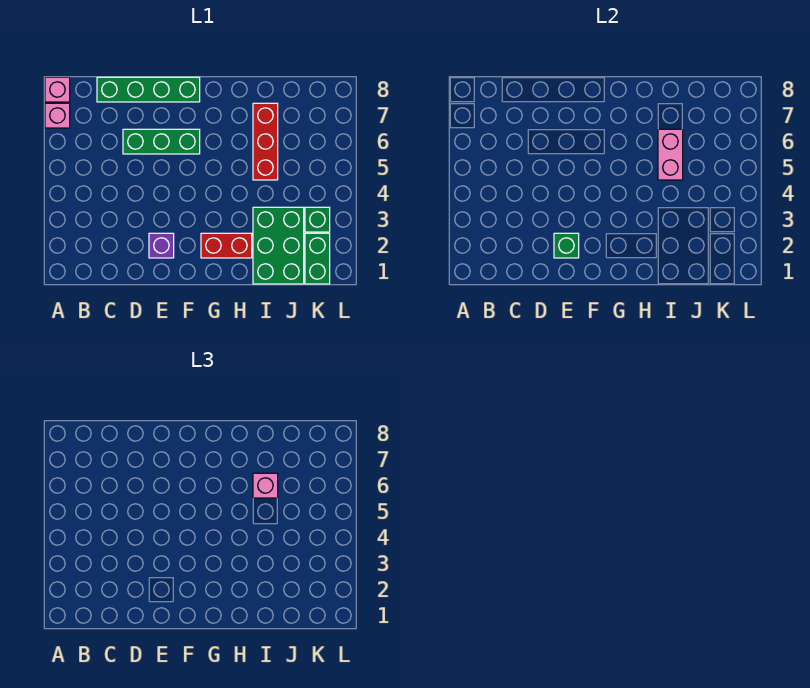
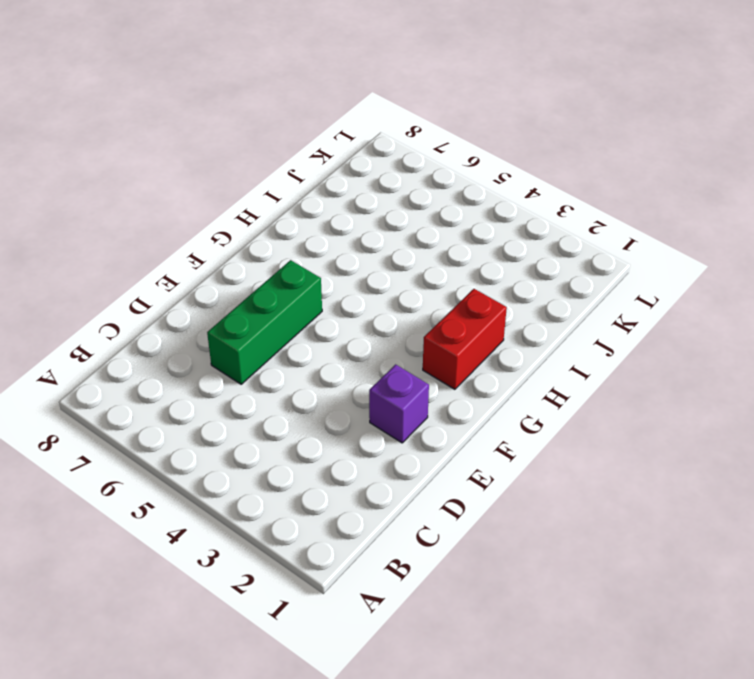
none -> pink 1x1 brick [45,103,70,128]
none -> pink 1x1 brick [45,77,70,102]
none -> green 1x4 brick [97,77,200,102]

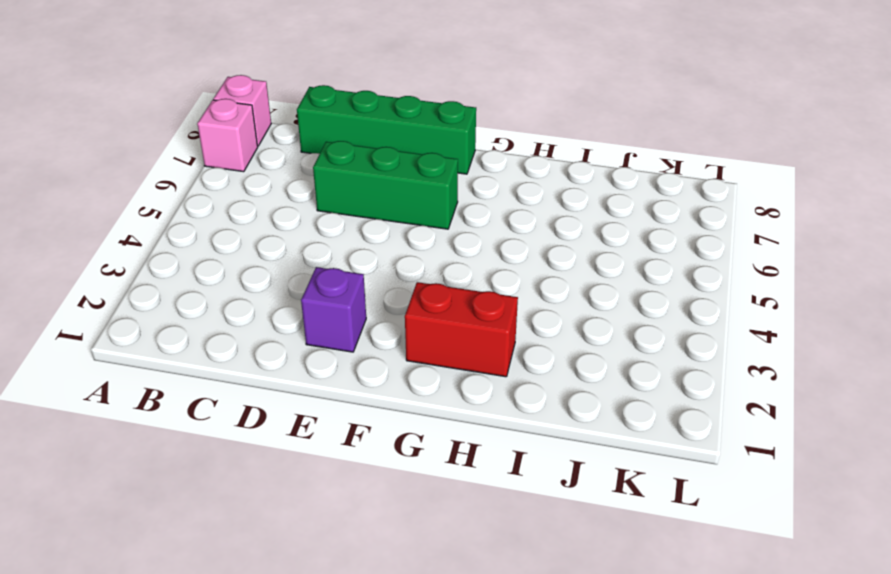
none -> green 2x3 brick [253,207,304,284]
none -> red 1x3 brick [253,103,278,180]
none -> green 1x2 brick [305,233,330,284]

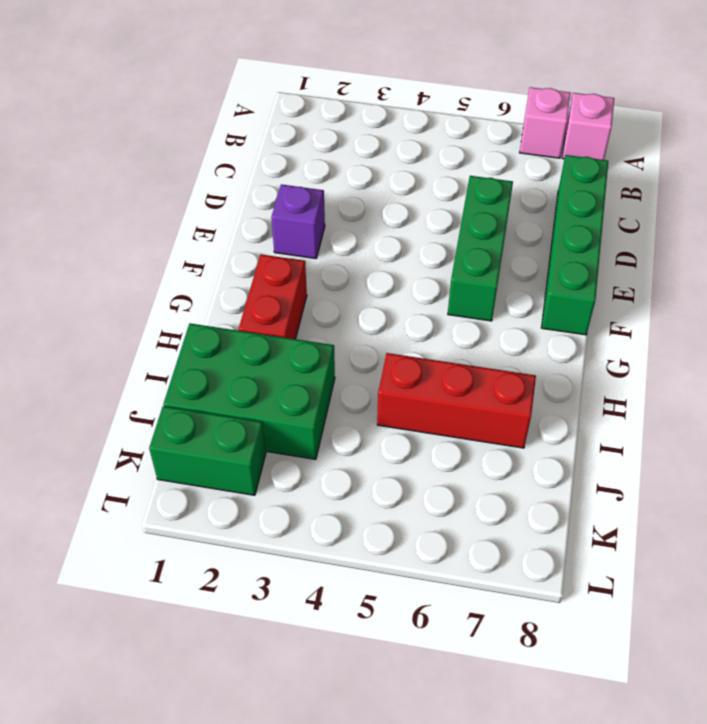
none -> green 1x1 brick [305,207,330,232]
none -> green 1x1 brick [554,233,579,258]
none -> pink 1x2 brick [658,129,683,180]

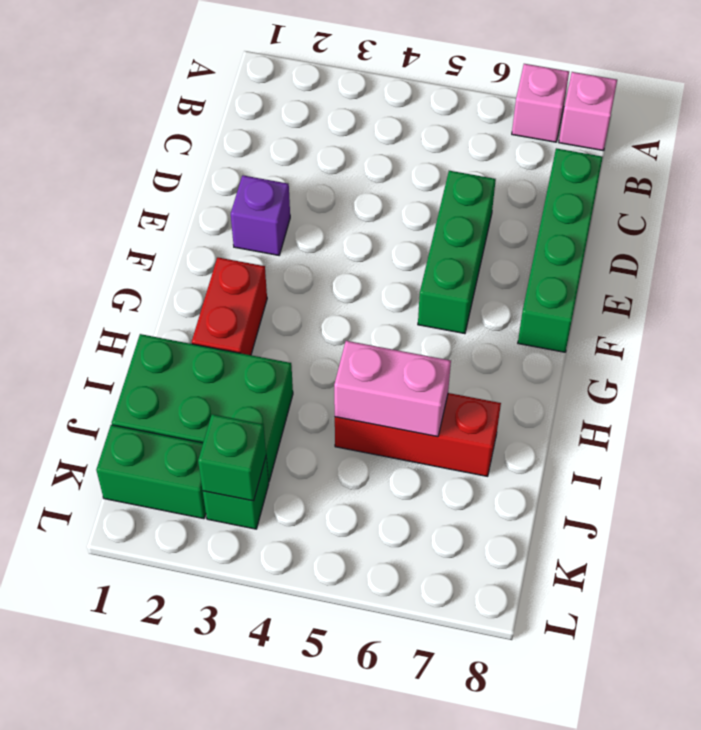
green 1x1 brick [198,414,266,501] -> green 1x1 brick moved to [554,233,579,258]
none -> pink 1x1 brick [253,473,278,498]

